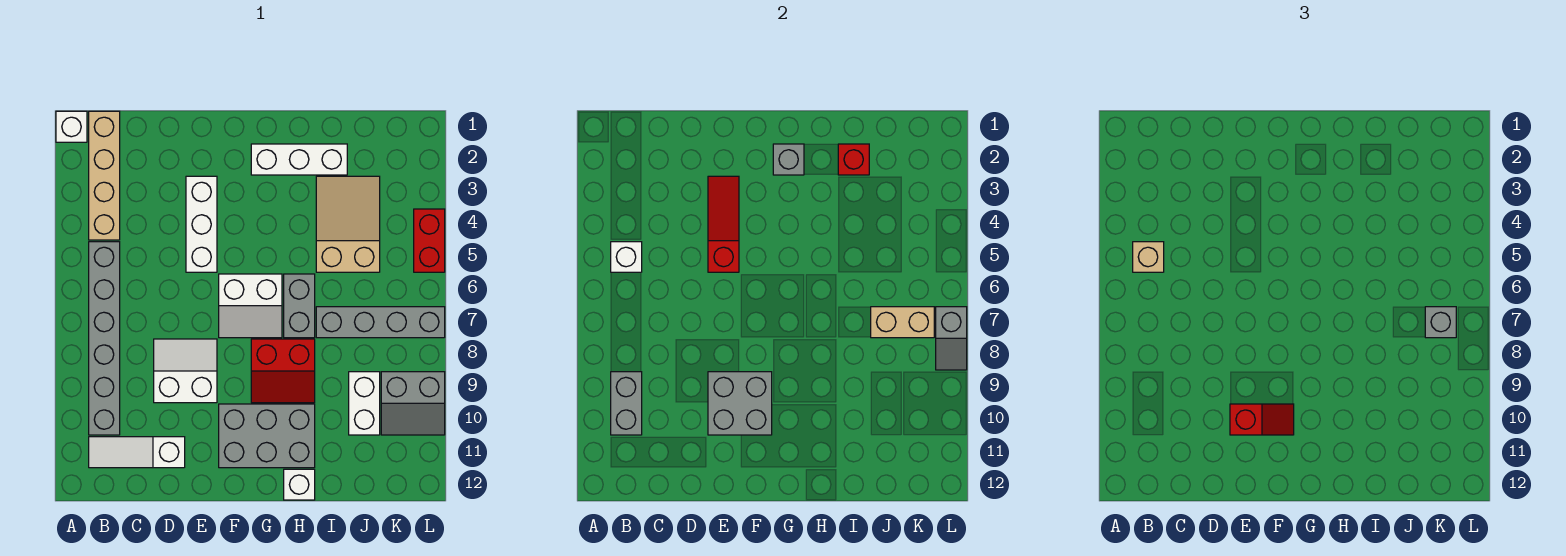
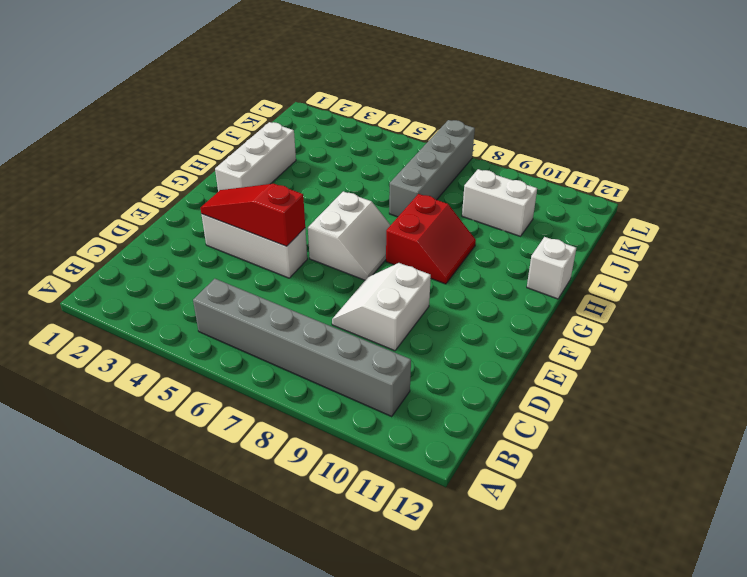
none -> white 1x1 brick [56,111,87,142]
none -> tan 1x4 brick [89,111,120,240]
none -> white 1x3 slope [89,437,185,468]

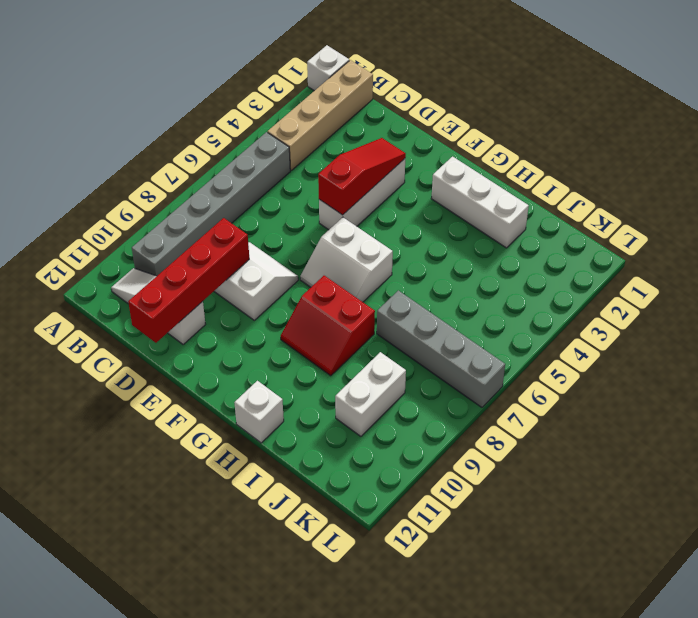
red 1x4 brick [128,218,249,343] -> none
none -> grey 2x3 brick [219,404,315,468]
none -> grey 1x2 brick [284,274,315,338]
none -> tan 2x3 slope [316,176,380,272]

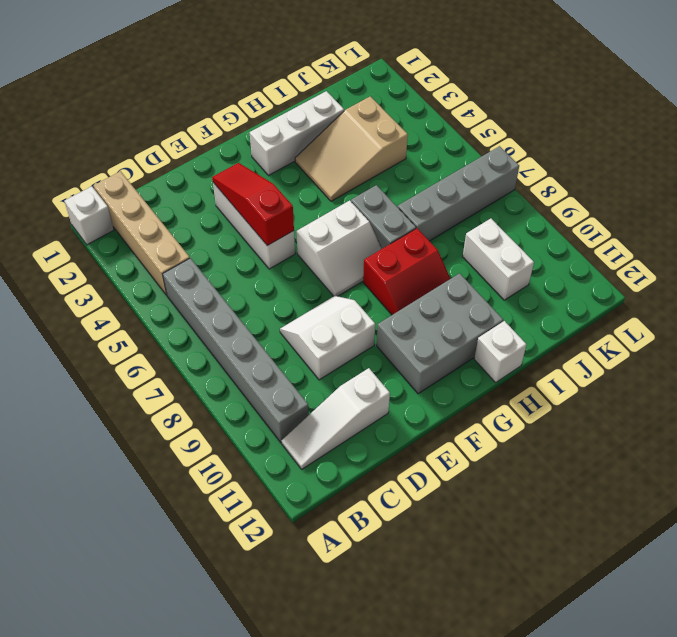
tan 2x3 slope [295,96,408,201] -> tan 2x3 slope turned to [316,176,380,272]
none -> grey 2x2 slope [381,372,445,435]
none -> red 1x2 brick [414,209,445,272]
none -> white 1x1 brick [611,242,642,272]

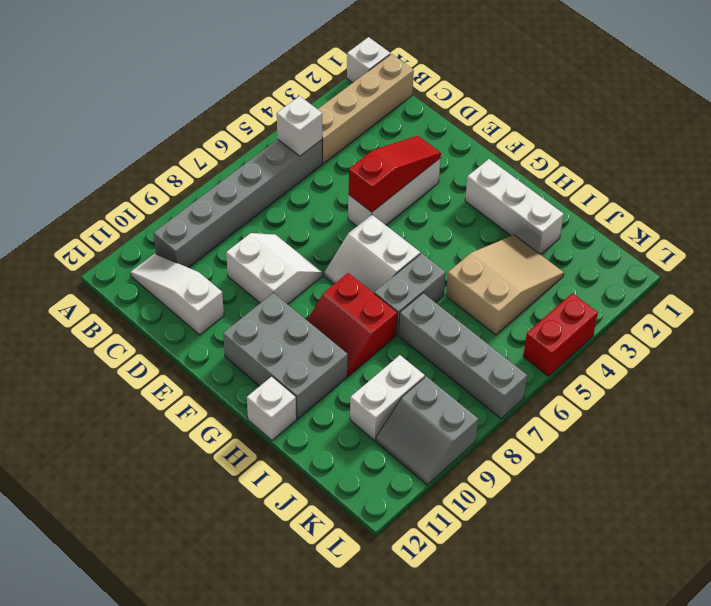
none -> grey 1x2 brick [611,372,642,435]
none -> grey 2x2 brick [708,372,772,435]
none -> grey 1x1 brick [773,144,804,175]

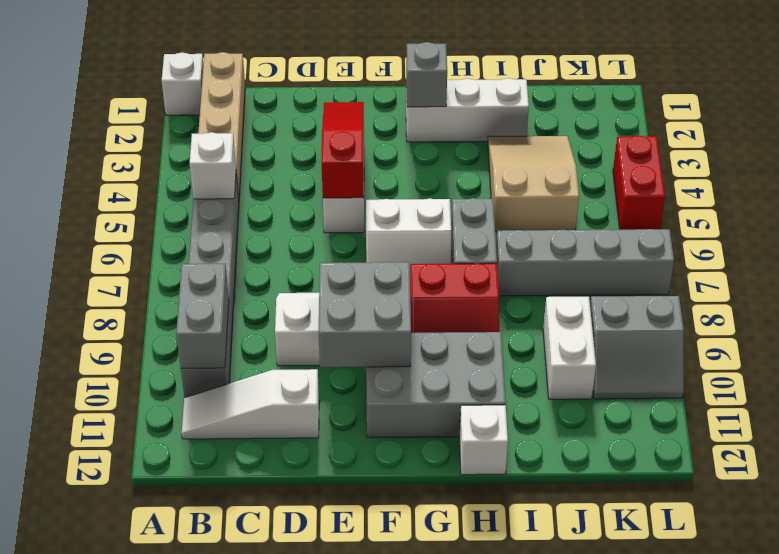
none -> red 1x1 brick [838,144,869,175]
none -> tan 1x2 brick [871,307,934,338]
none -> grey 1x2 slope [936,307,967,370]

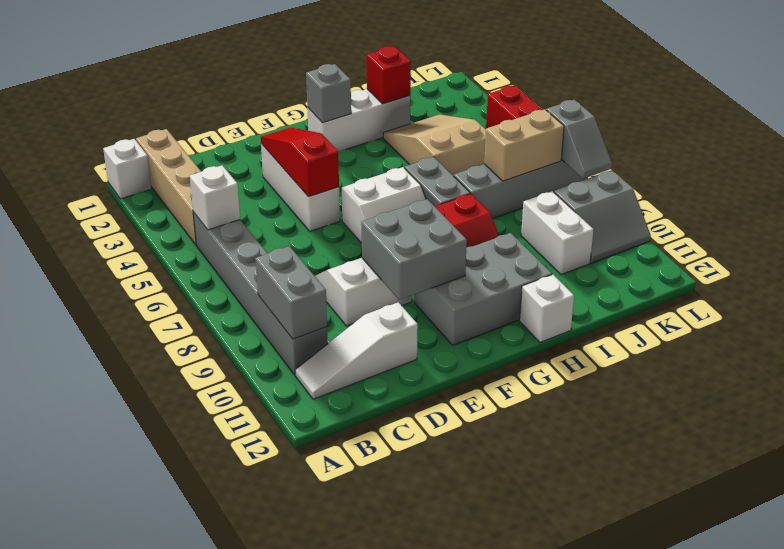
none -> tan 1x1 brick [1133,242,1164,272]
none -> red 1x2 slope [1230,404,1294,435]
none -> grey 1x1 brick [1425,307,1456,338]

